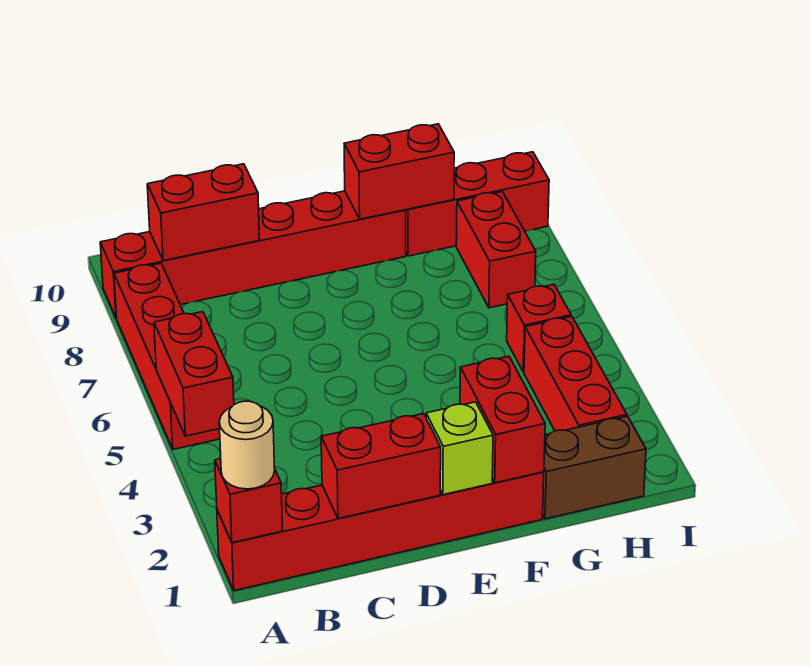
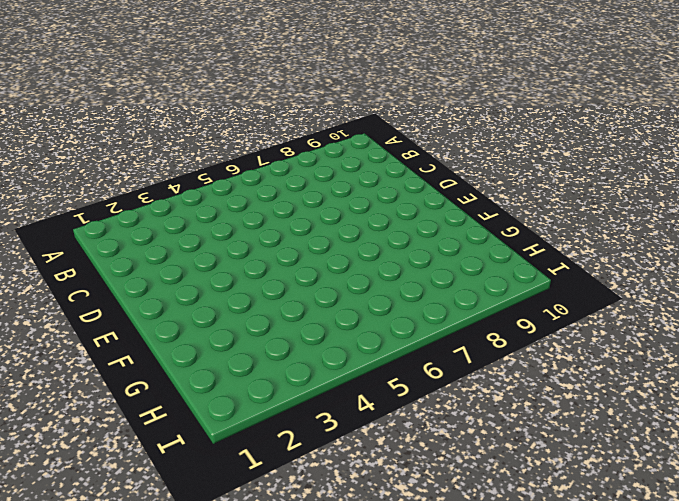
none -> red 1x6 brick [217,472,544,591]
none -> red 1x4 brick [114,263,220,449]
none -> red 1x6 brick [100,191,406,318]

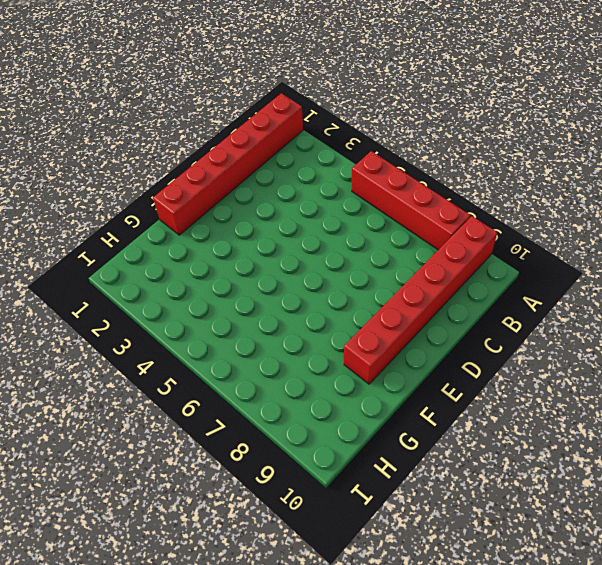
none -> brown 1x2 brick [543,416,646,519]
none -> red 1x3 brick [406,152,549,256]
none -> red 1x3 brick [524,316,627,431]

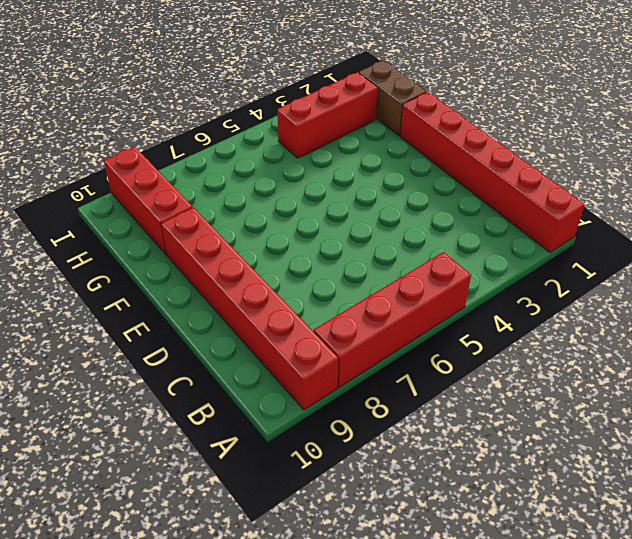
none -> red 1x1 brick [507,285,571,372]
none -> red 1x2 brick [456,192,536,308]
none -> red 1x1 brick [215,459,282,543]

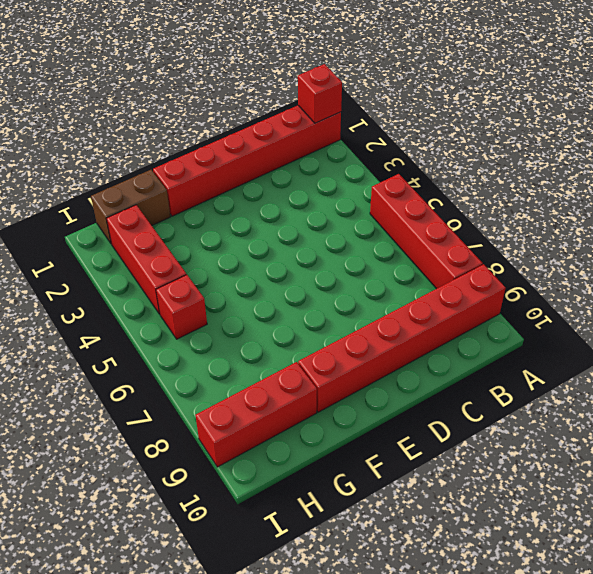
none -> red 1x2 brick [456,192,536,308]
none -> red 1x2 brick [154,312,234,436]
none -> red 1x2 brick [147,164,260,261]

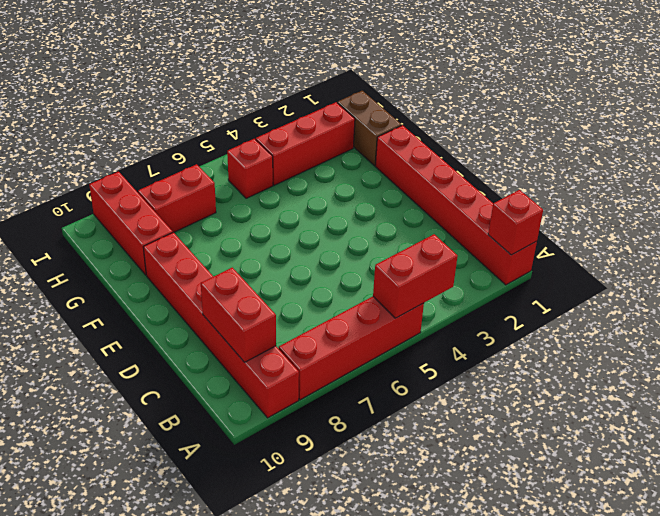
none -> red 1x2 brick [321,414,441,519]
none -> lime 1x1 brick [426,402,493,495]
none -> red 1x2 brick [460,356,545,483]

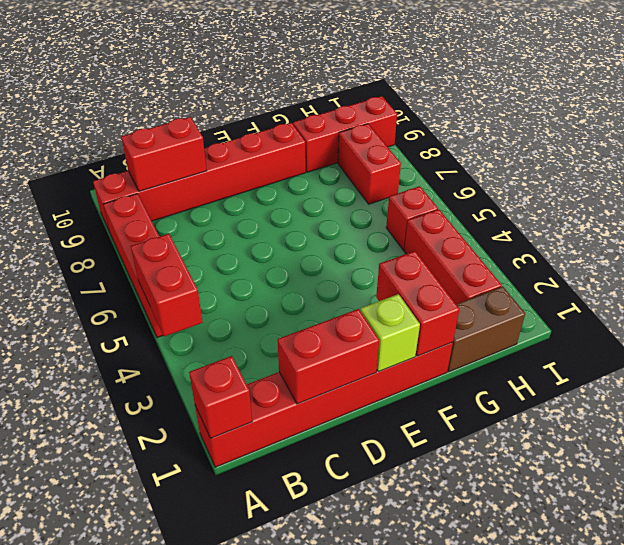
none -> red 1x2 brick [344,124,454,219]
none -> tan 1x1 round brick [219,401,275,489]

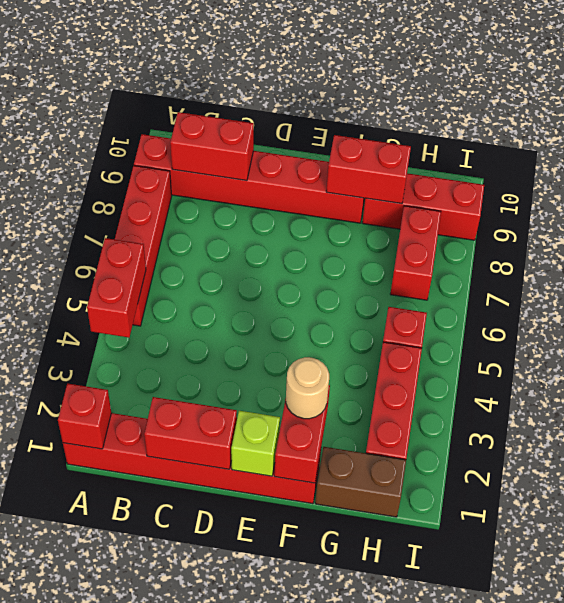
tan 1x1 round brick [286,357,329,419] -> tan 1x1 round brick moved to [219,401,275,489]

